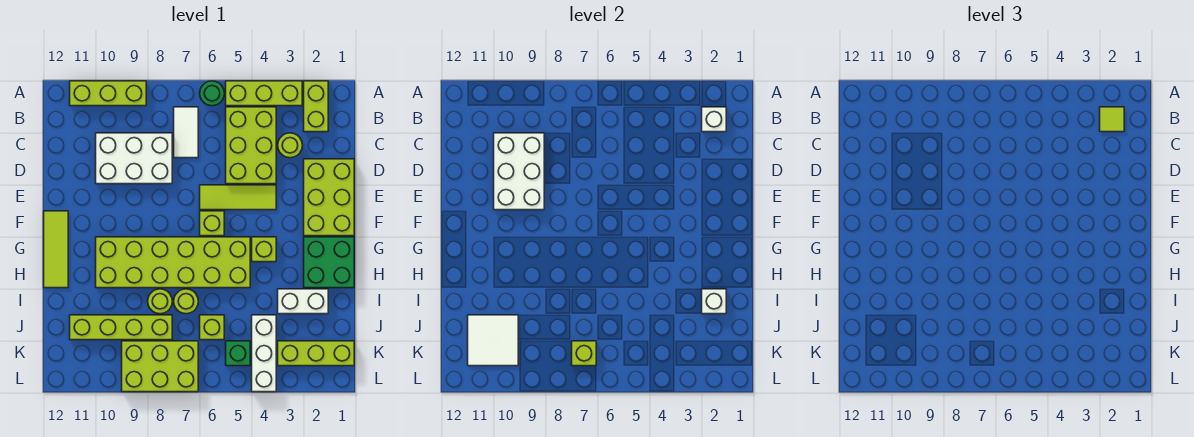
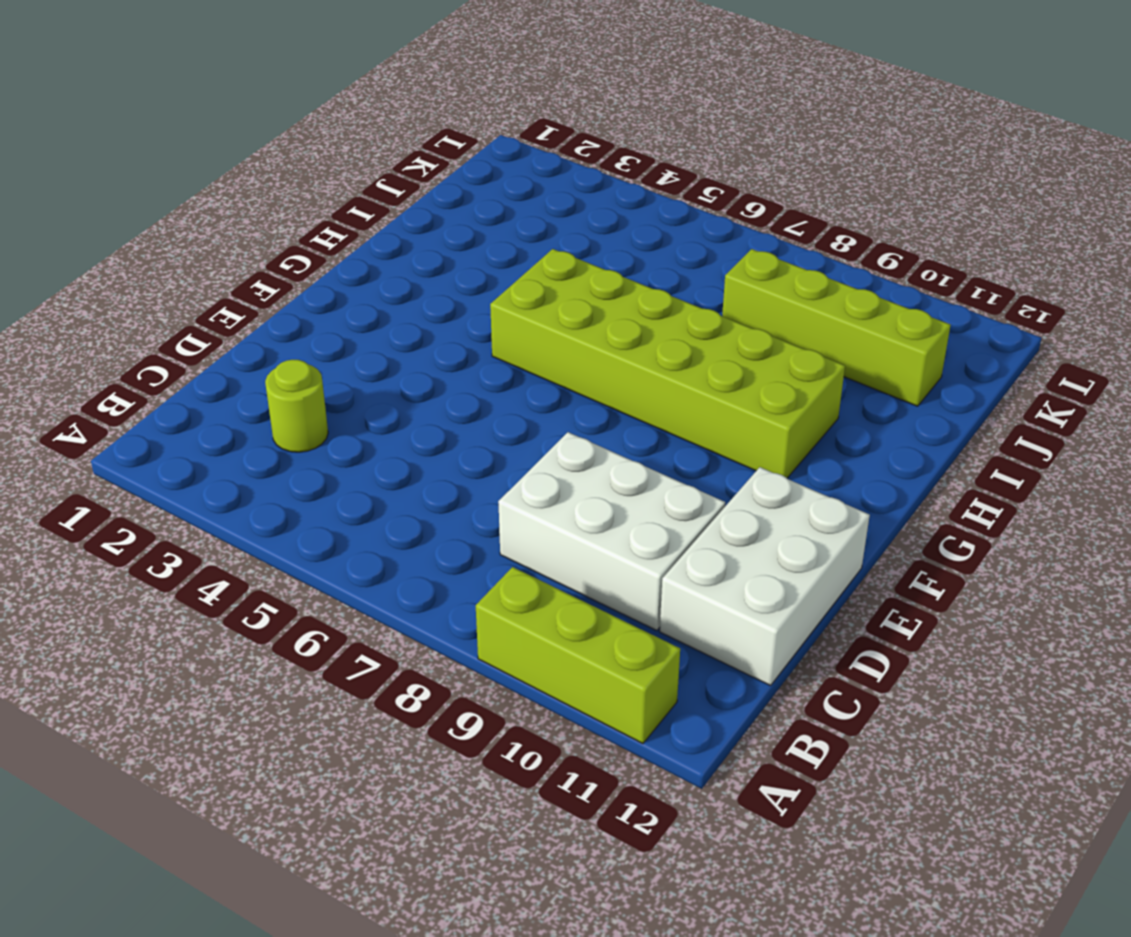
white 2x3 brick [660,467,870,686] -> white 2x3 brick moved to [494,133,544,210]
none -> lime 1x2 brick [304,81,328,132]
none -> lime 1x3 brick [226,81,302,106]
none -> green 1x1 round brick [200,81,224,106]
none -> lime 2x3 brick [226,107,276,184]

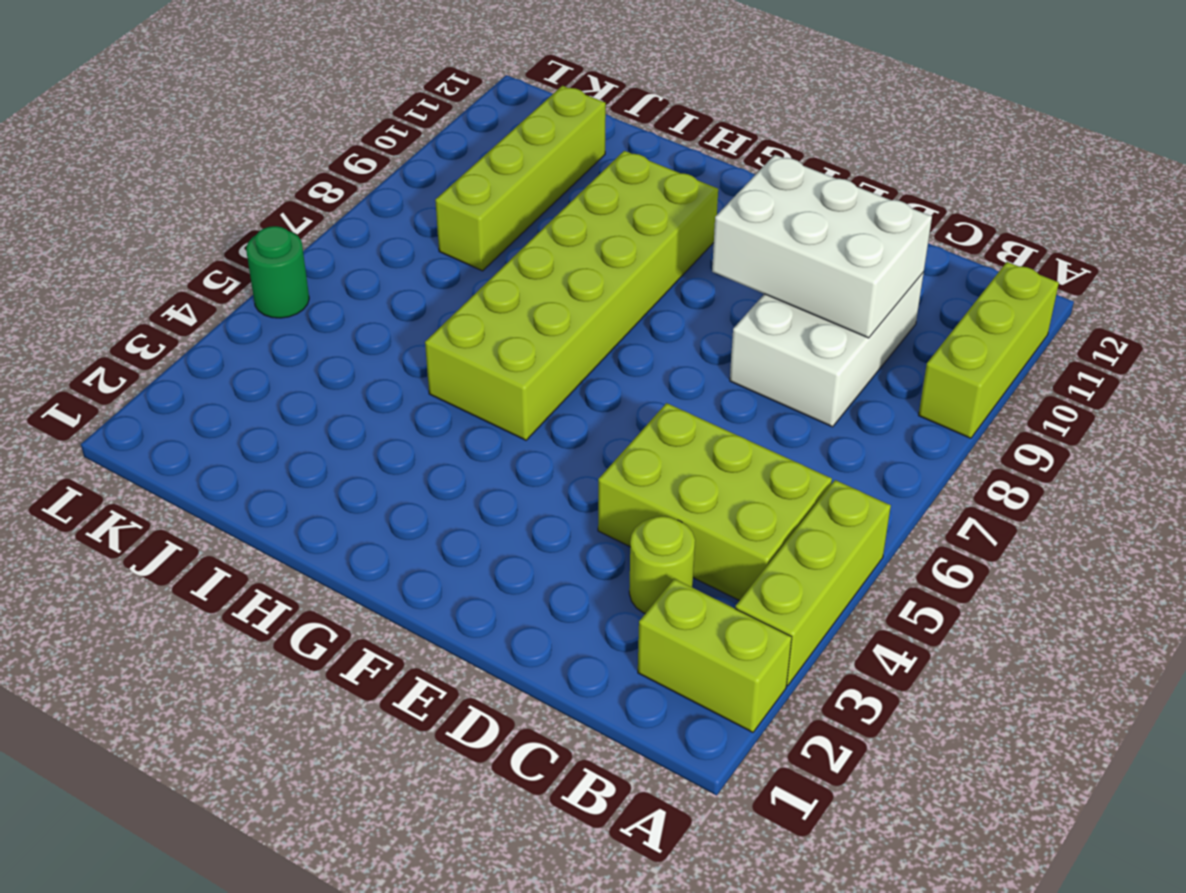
green 1x1 round brick [246,226,309,318] -> green 1x1 round brick moved to [200,81,224,106]
none -> white 1x2 tile [174,107,198,158]
none -> lime 2x3 brick [304,159,354,236]
none -> lime 1x3 tile [200,185,276,210]
none -> lime 1x1 brick [200,211,224,236]

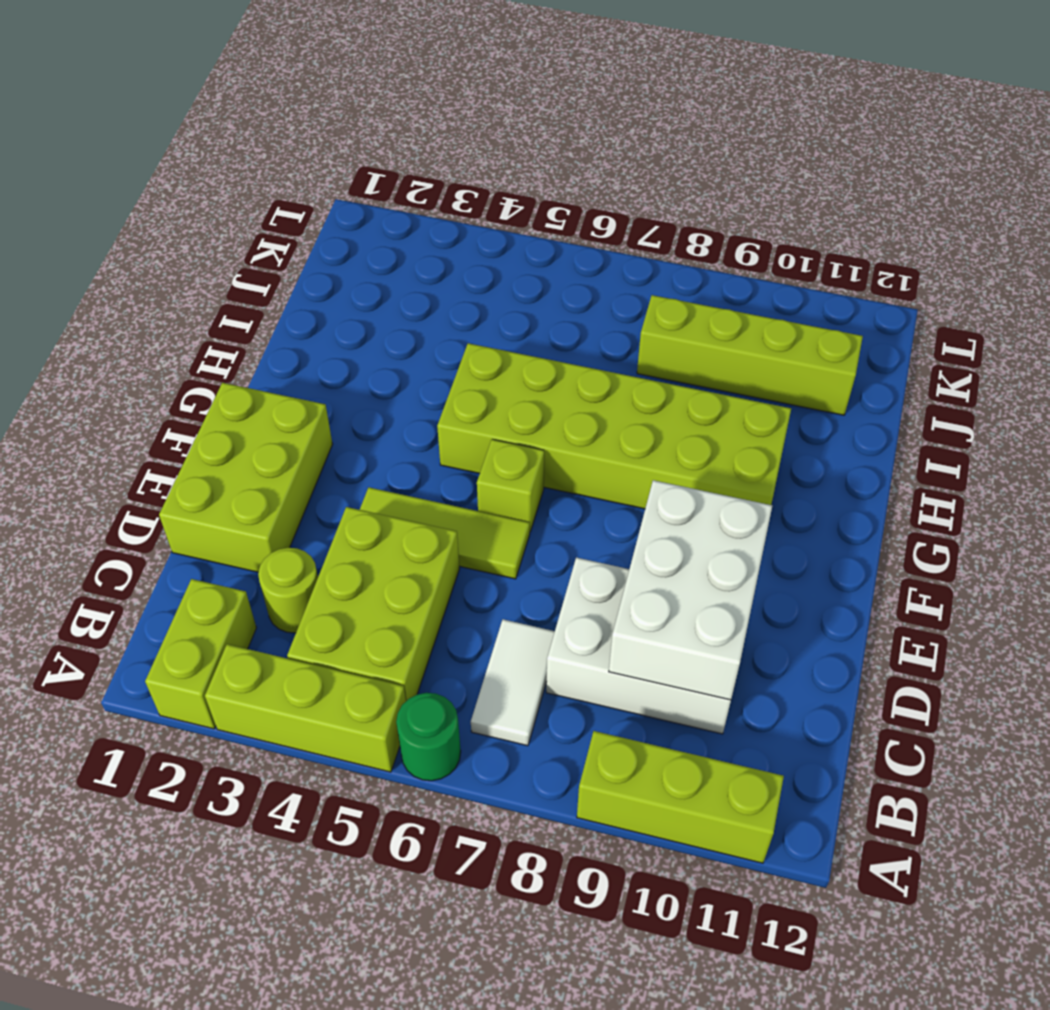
none -> lime 1x3 tile [44,211,68,288]
none -> green 2x2 brick [304,237,354,288]
none -> lime 1x1 brick [252,237,276,262]
none -> white 1x2 brick [278,289,328,314]

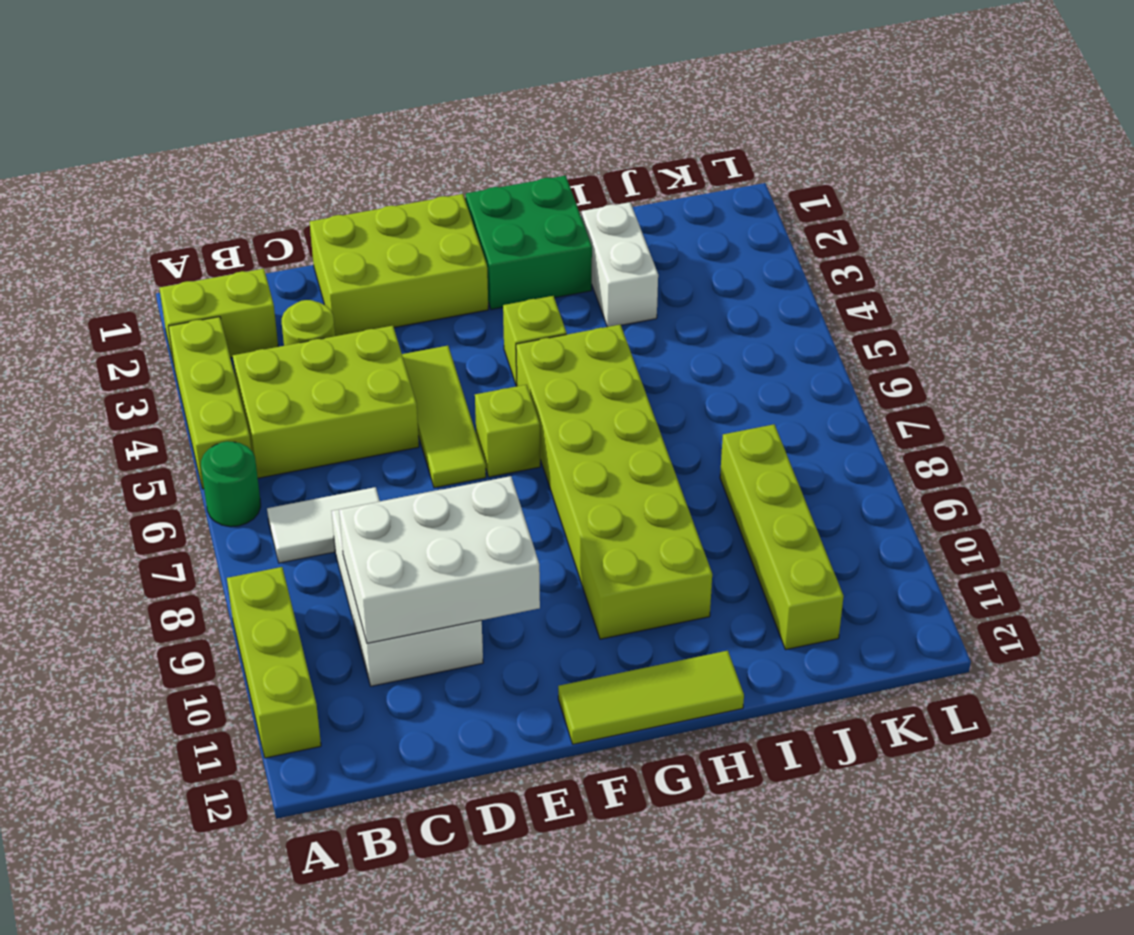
none -> lime 1x1 round brick [174,289,198,314]
none -> lime 1x1 round brick [148,289,172,314]
none -> white 1x3 brick [252,315,276,392]
none -> lime 1x1 brick [200,315,224,340]

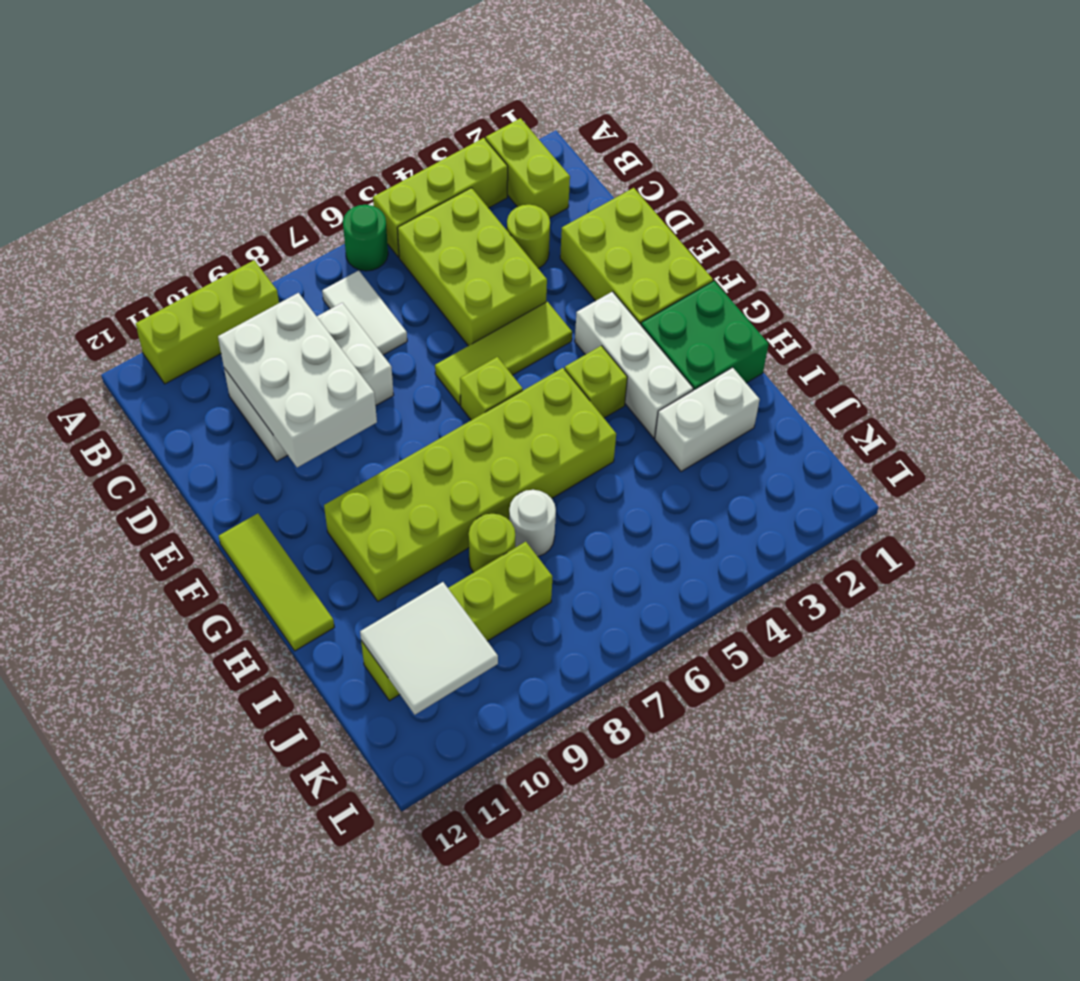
white 1x3 brick [575,292,693,438] -> white 1x3 brick moved to [252,315,276,392]
white 1x1 round brick [509,490,556,557] -> lime 1x1 round brick [174,289,198,314]
none -> lime 1x1 brick [200,315,224,340]
none -> lime 1x3 brick [278,341,354,366]
none -> green 1x1 brick [226,341,250,366]
none -> lime 2x3 brick [122,341,198,392]

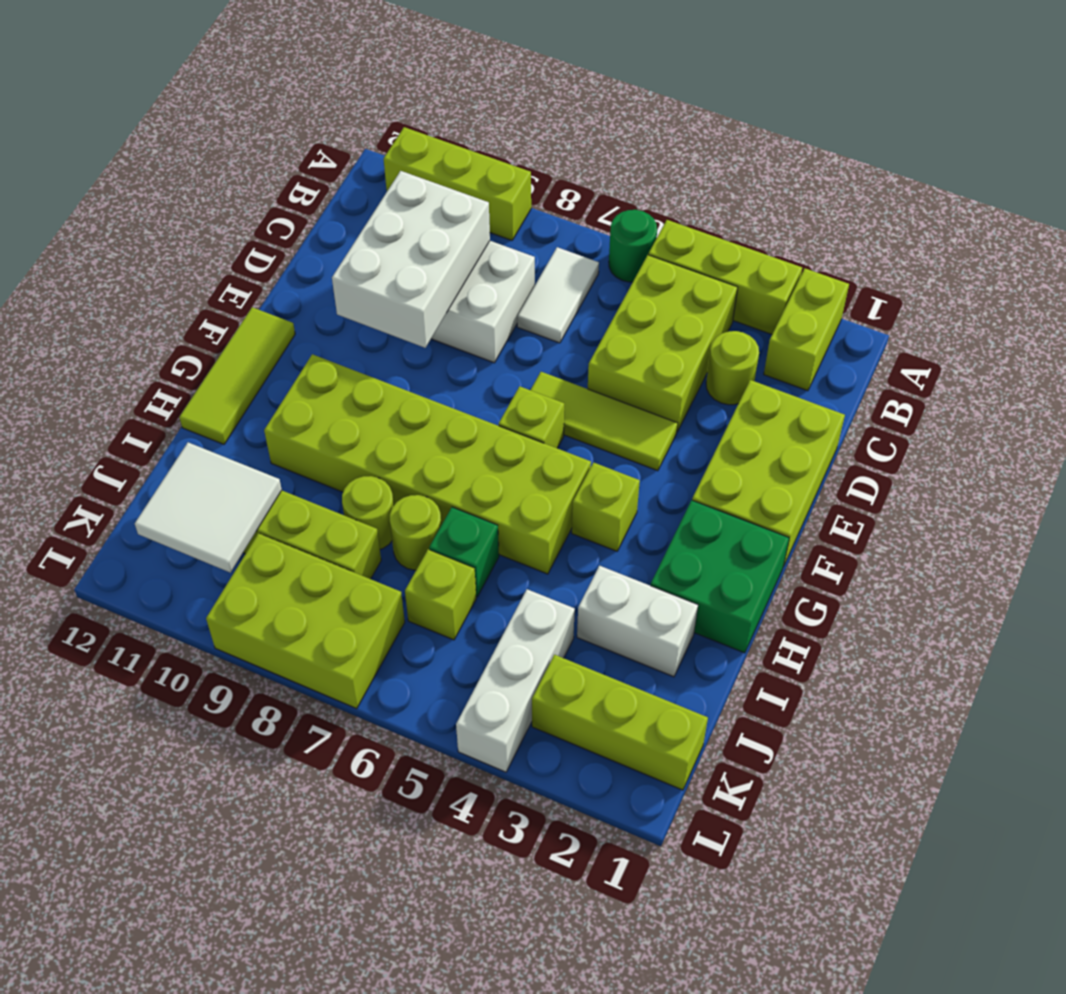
green 1x1 brick [429,507,499,597] -> green 1x1 brick moved to [226,341,250,366]
none -> white 1x1 brick [702,107,726,132]
none -> white 1x1 brick [702,289,726,314]
none -> lime 1x1 brick [572,341,596,366]
none -> lime 1x1 tile [1100,107,1124,132]

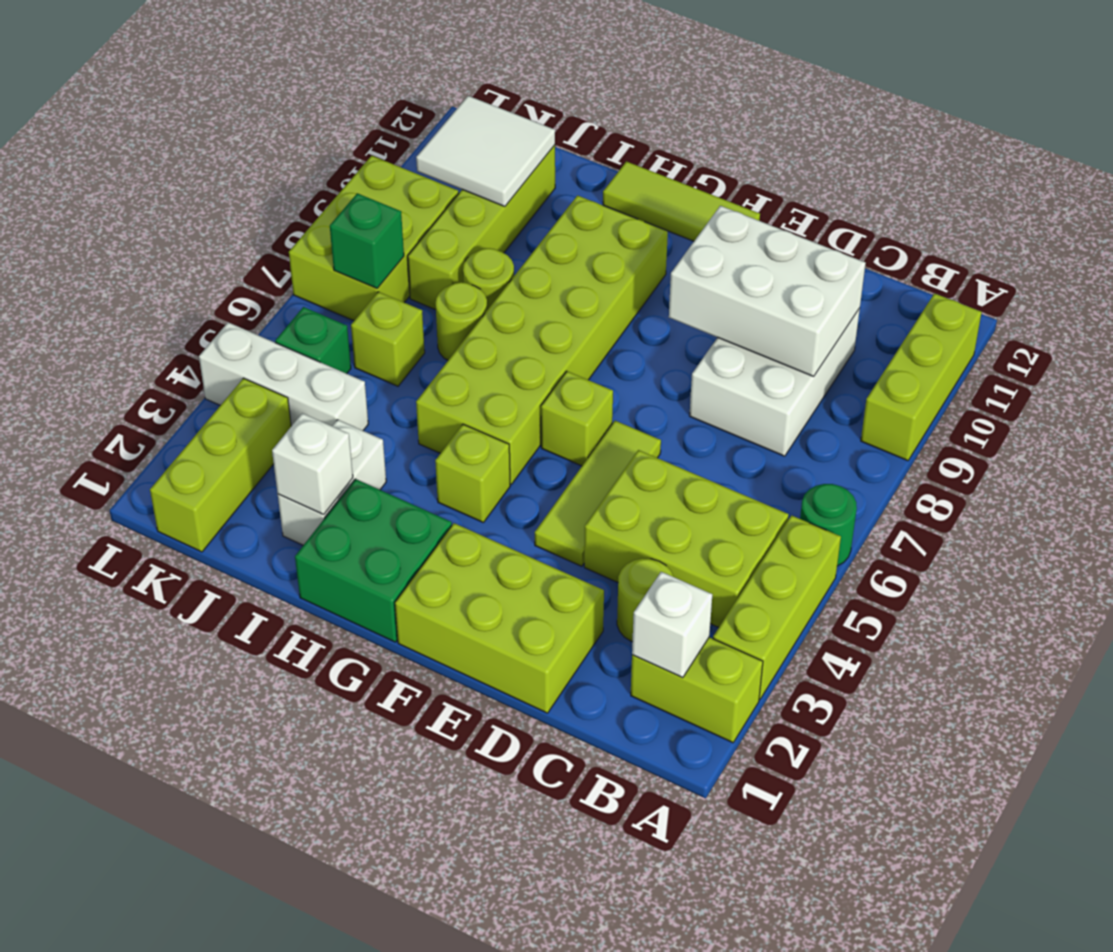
green 1x1 brick [330,193,404,288] -> lime 1x1 brick [572,341,596,366]
none -> white 1x2 tile [174,107,198,158]
none -> lime 1x1 tile [1100,107,1124,132]

